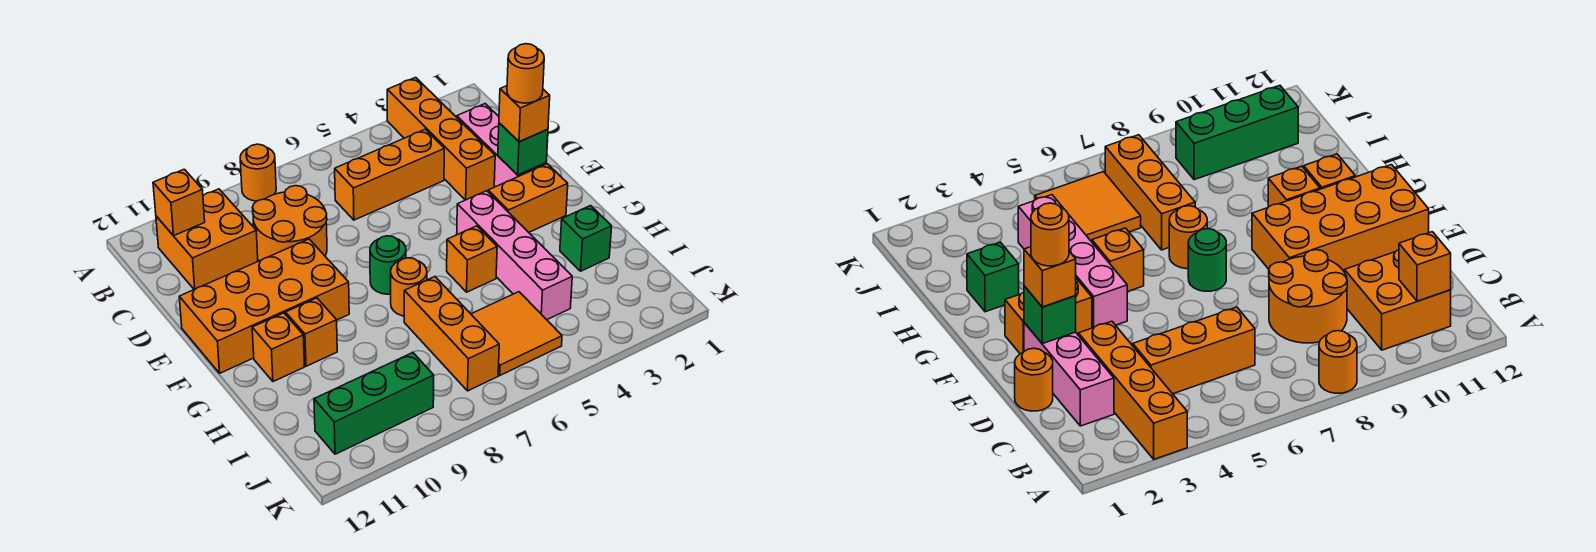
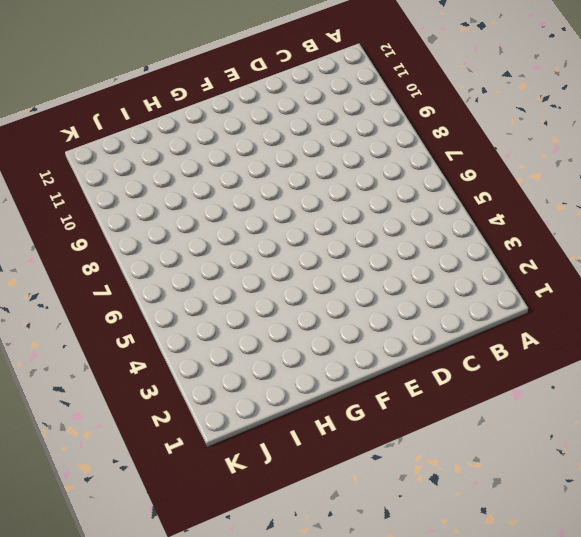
none -> orange 1x4 brick [387,77,495,200]
none -> orange 1x1 round brick [240,144,276,201]
none -> orange 2x2 brick [156,189,258,289]

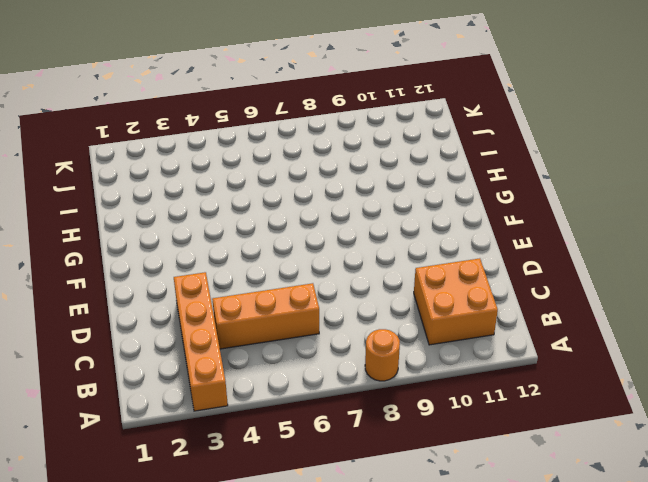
none -> pink 1x3 brick [457,104,546,187]
none -> orange 2x2 round brick [253,186,327,261]
none -> orange 1x1 round brick [1015,348,1053,411]

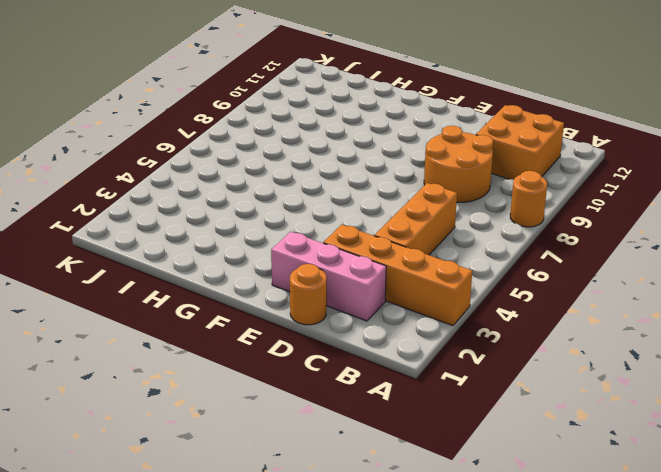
none -> orange 2x4 brick [179,239,349,373]
none -> orange 1x2 brick [488,164,568,232]
none -> pink 1x4 brick [457,191,572,320]

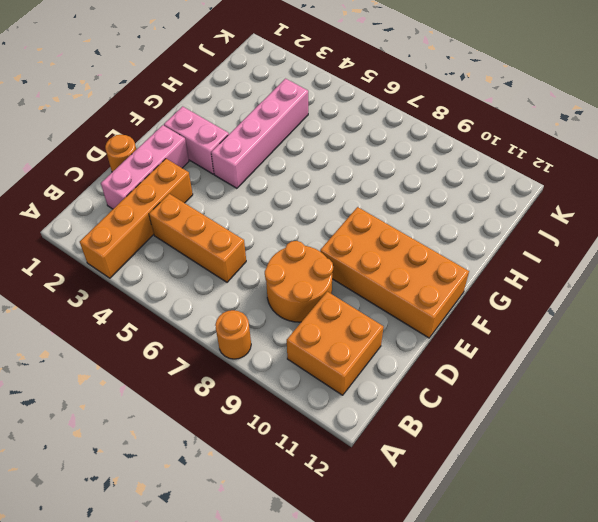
pink 1x2 brick [164,106,229,174] -> orange 1x2 brick [488,164,568,232]
none -> green 1x1 round brick [370,236,406,294]
none -> orange 1x1 brick [447,226,497,292]
none -> orange 1x1 round brick [391,258,427,316]

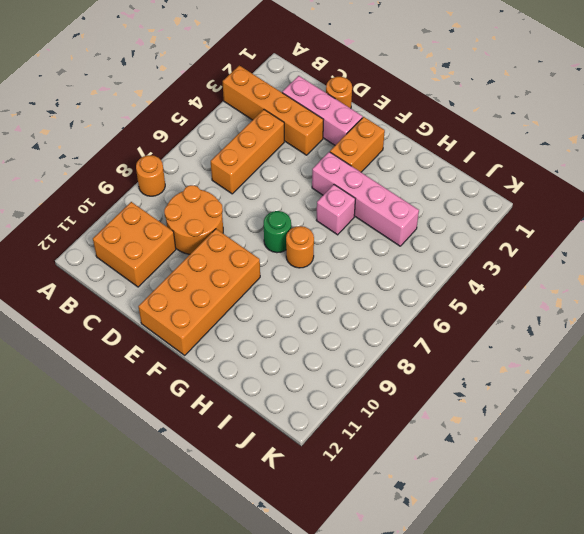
pink 1x1 brick [316,185,355,235] -> orange 1x1 brick [447,226,497,292]
none -> orange 1x1 brick [286,298,337,366]
none -> orange 1x1 brick [252,313,305,382]
none -> green 1x1 brick [560,206,612,271]

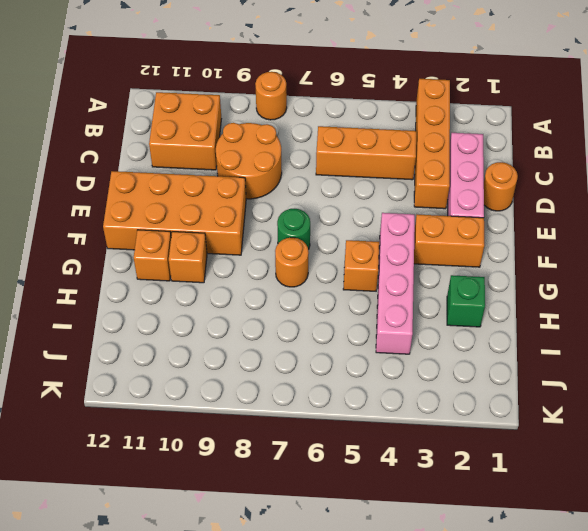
none -> orange 1x3 brick [404,277,499,391]
none -> orange 2x2 tile [471,292,562,375]
none -> green 1x3 brick [314,353,434,454]

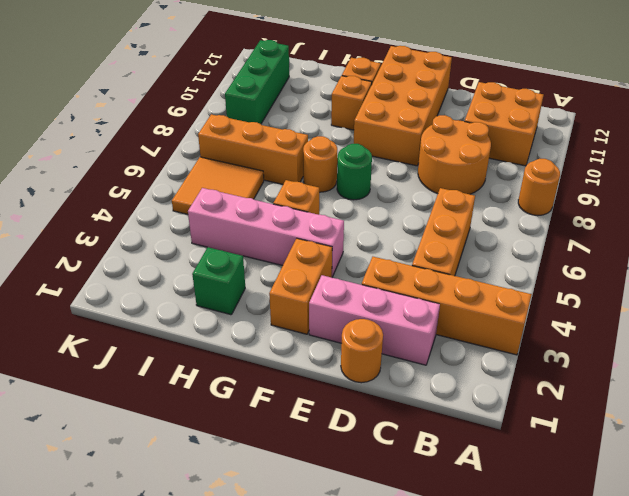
none -> orange 1x1 brick [153,169,205,236]
none -> green 1x1 brick [498,123,548,175]
none -> orange 1x1 brick [499,86,550,142]

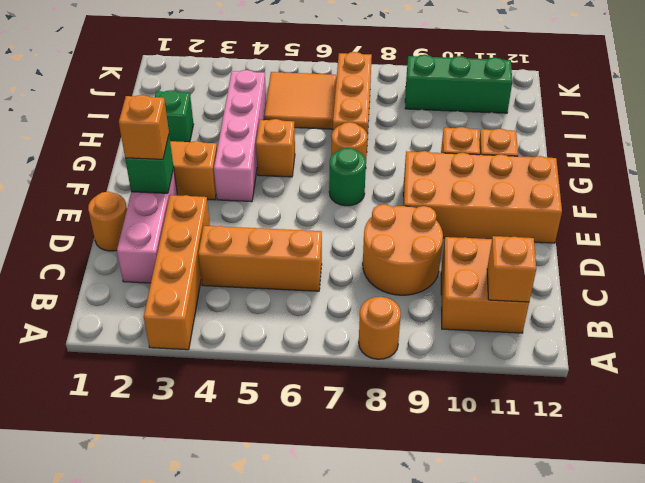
none -> orange 1x1 round brick [507,44,544,103]

